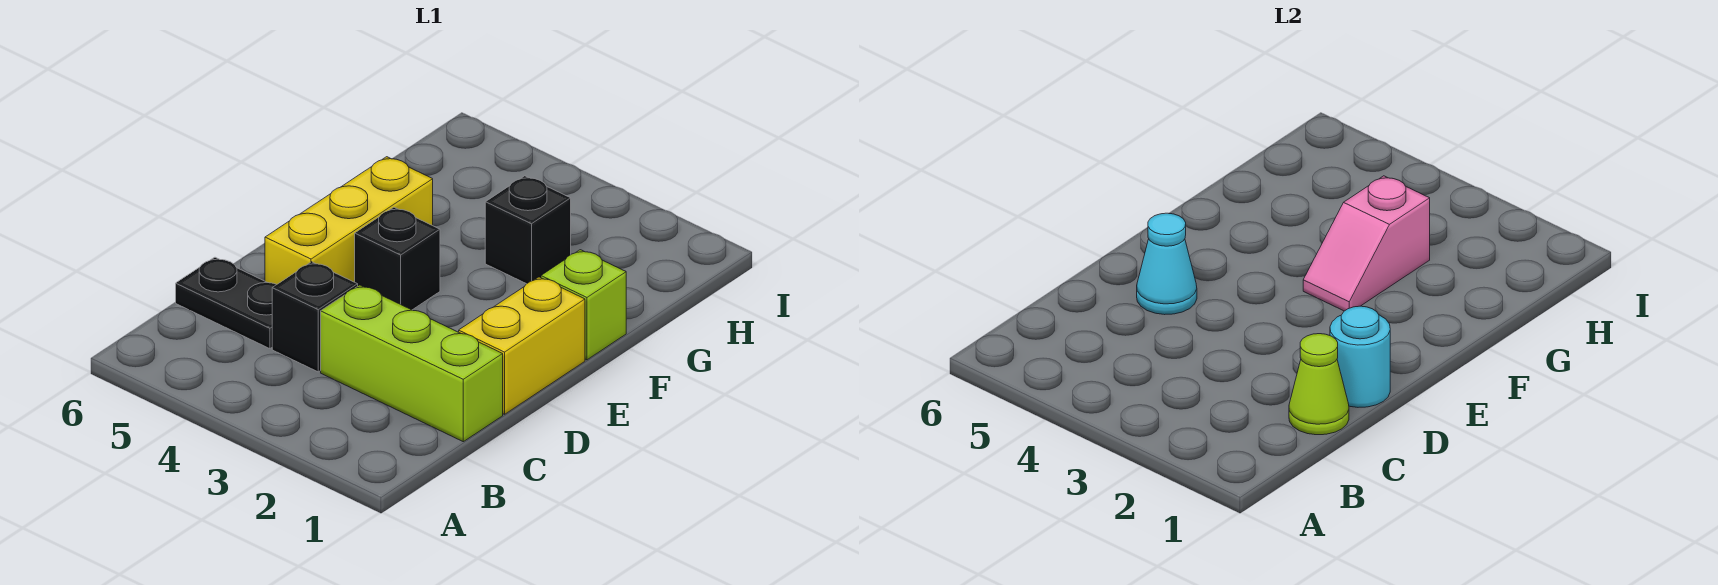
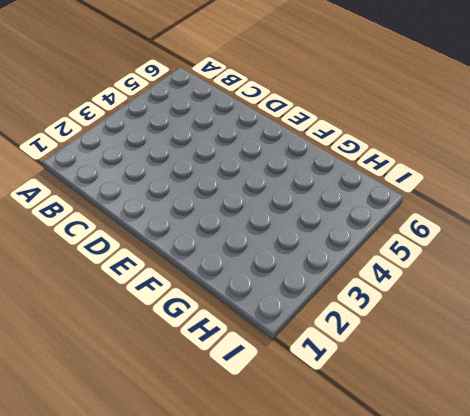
none -> lime 1x3 brick [321,285,503,442]
none -> black 1x1 brick [272,262,358,372]
none -> black 1x2 plate [176,257,277,349]

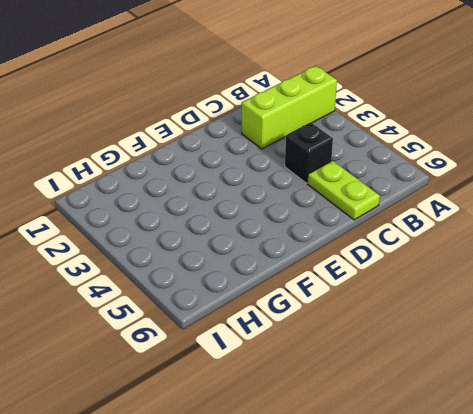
lime 1x3 brick [242,66,337,149] -> lime 1x3 brick turned to [321,285,503,442]
lime 1x2 plate [308,161,380,220] -> black 1x2 plate [176,257,277,349]
none -> yellow 1x2 brick [459,277,585,414]
none -> yellow 1x3 brick [265,157,433,284]
none -> black 1x1 brick [355,207,440,310]

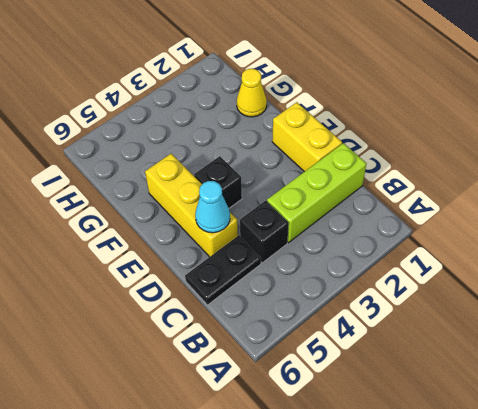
yellow 1x1 cone [237,69,267,117] -> none
none -> lime 1x1 brick [541,250,626,360]
none -> black 1x1 brick [485,176,571,284]
none -> lime 1x1 cone [1289,334,1349,435]

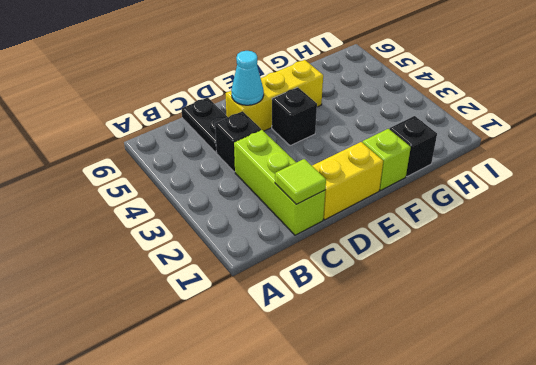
lime 1x1 tile [275,159,326,204] -> lime 1x1 cone [1289,334,1349,435]
black 1x1 brick [390,116,437,177] -> black 1x1 brick moved to [485,176,571,284]
none -> cyan 1x1 round brick [1330,306,1390,407]
none -> pink 1x2 slope [1303,176,1430,311]

